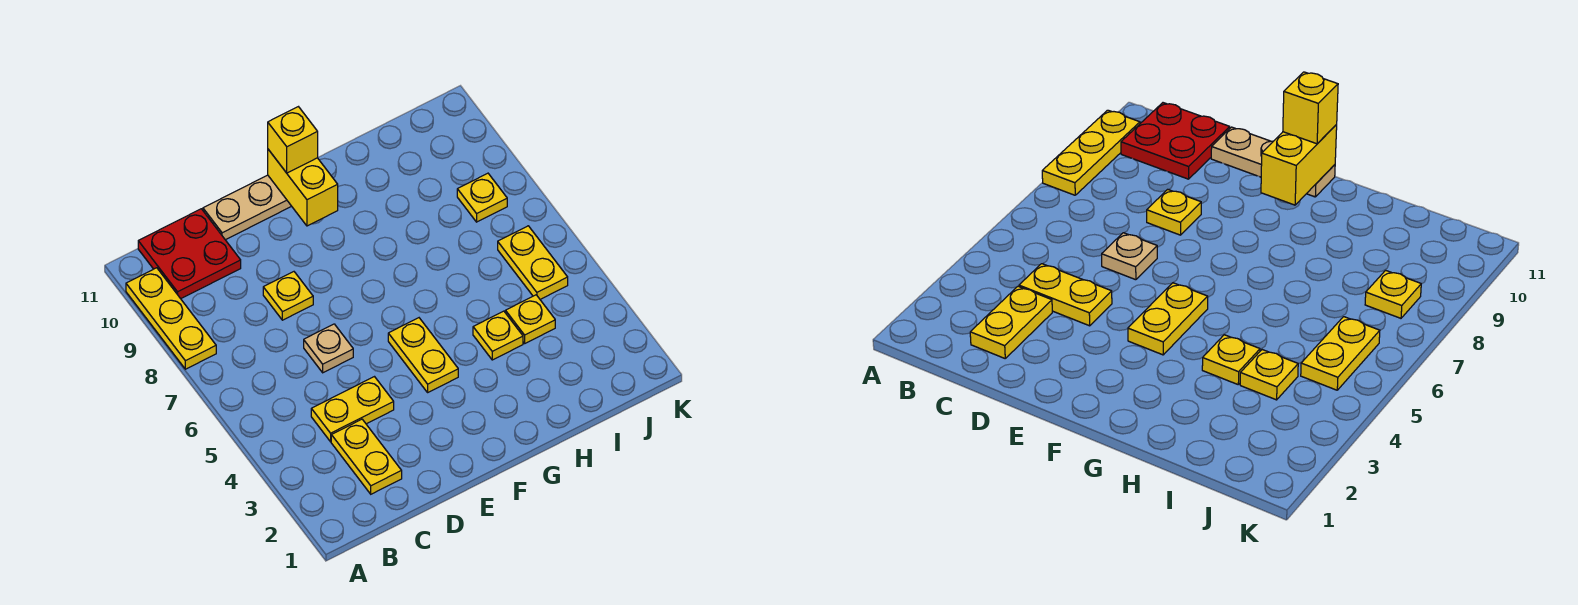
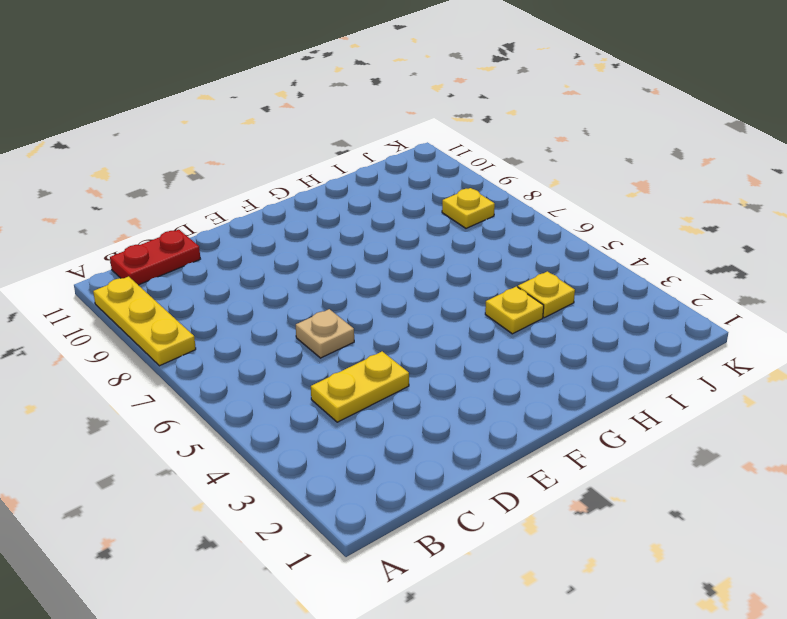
red 1x2 plate [110,230,200,285] -> red 2x2 plate [138,209,241,299]
none -> yellow 1x2 plate [331,419,402,494]
none -> yellow 1x1 plate [263,272,313,320]
none -> tan 1x3 plate [203,175,291,240]

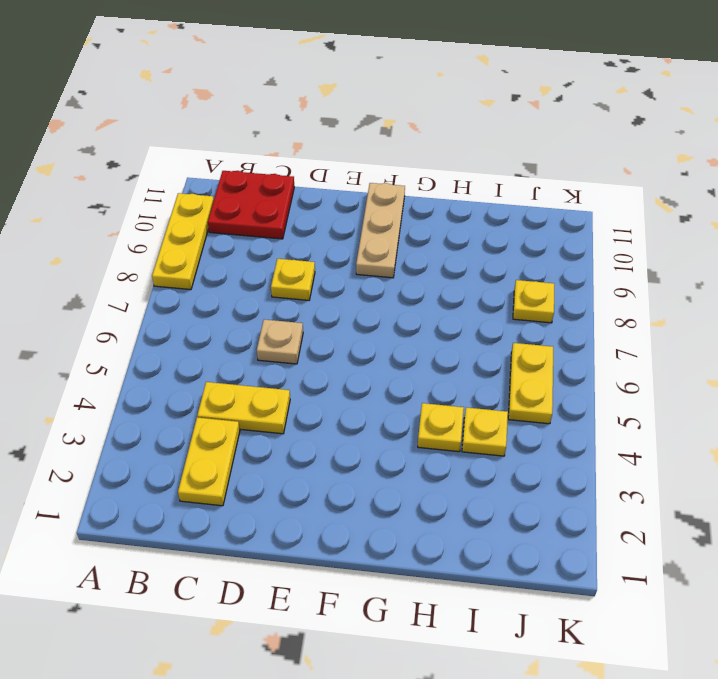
tan 1x3 plate [356,183,405,278] -> tan 1x3 plate turned to [203,175,291,240]
none -> yellow 1x2 plate [388,318,458,392]
none -> yellow 1x2 brick [268,149,338,226]
none -> yellow 1x1 brick [268,107,318,173]

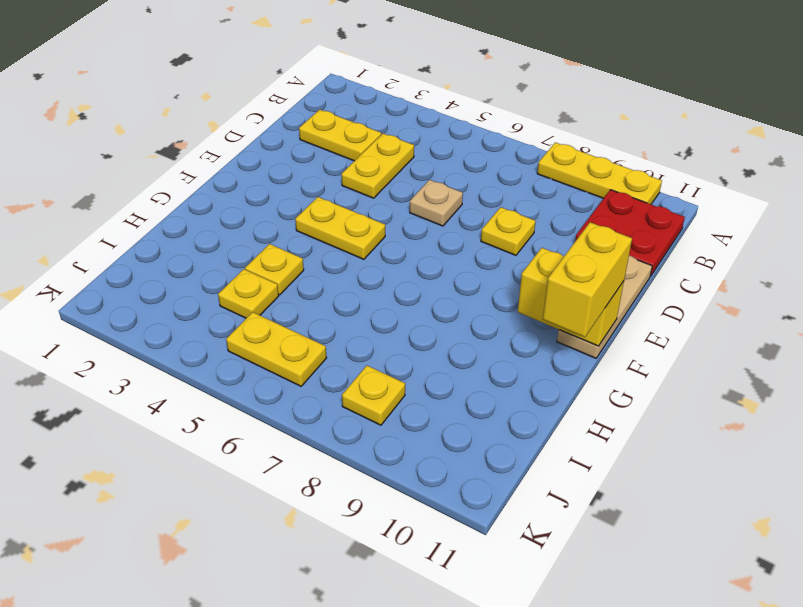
yellow 1x2 brick [543,222,632,337] -> yellow 1x1 brick [268,107,318,173]

